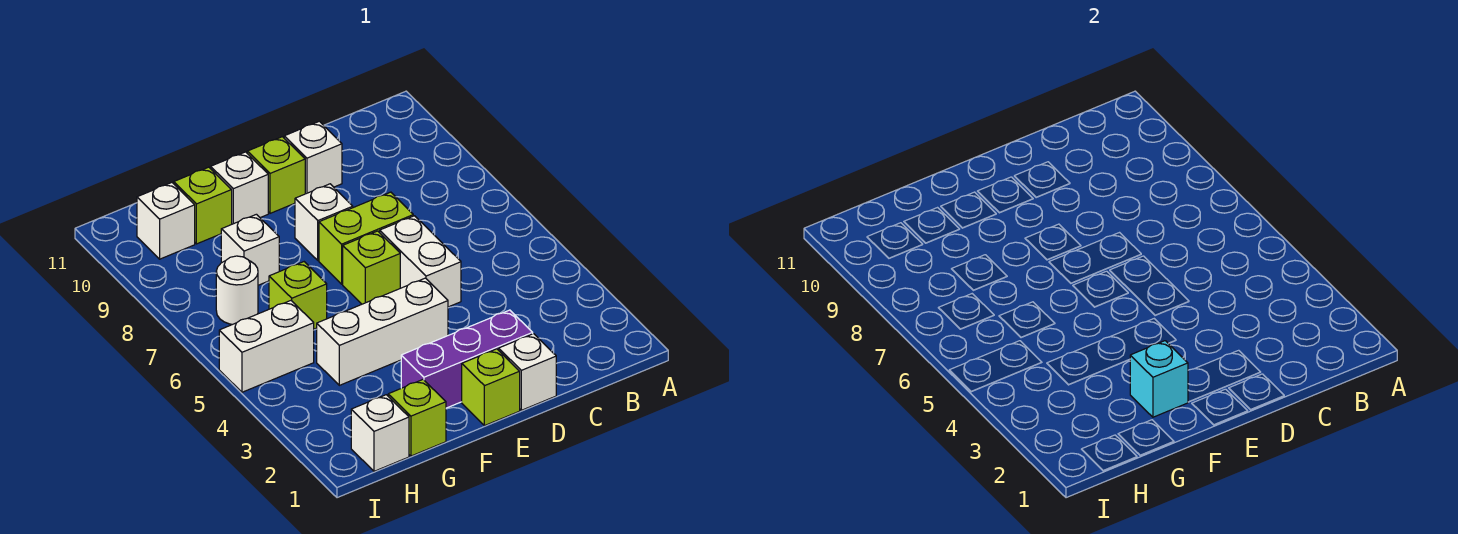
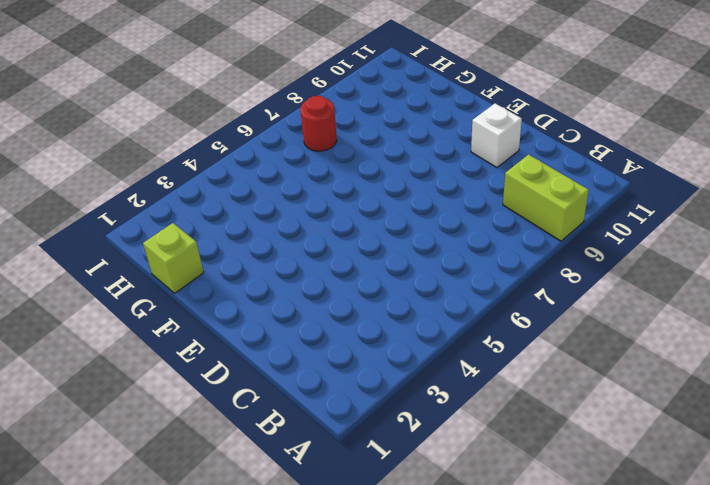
lime 1x2 brick [503,155,589,241] -> lime 1x2 brick moved to [319,192,413,284]
red 1x1 round brick [300,96,337,151] -> white 1x1 round brick [216,256,258,324]
none -> white 1x1 brick [499,334,556,410]
none -> purple 1x3 brick [401,310,533,408]
none -> white 1x2 brick [380,216,461,307]

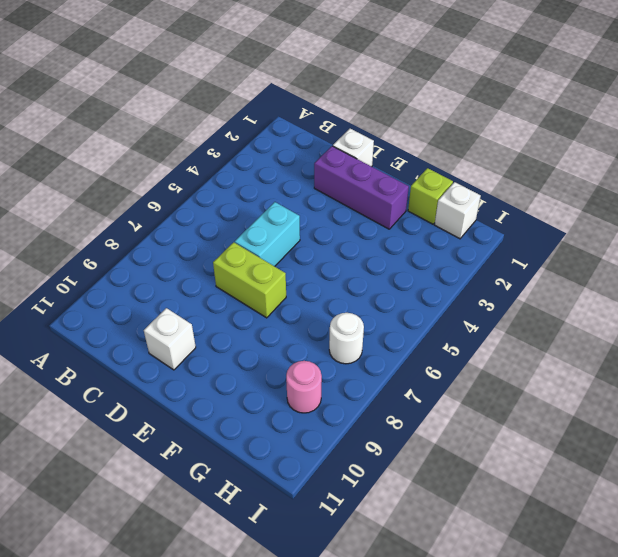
cyan 1x2 brick [235,202,300,266] -> white 1x2 brick [380,216,461,307]
pink 1x1 round brick [286,361,322,413] -> none
none -> lime 1x1 brick [462,349,520,426]
none -> white 1x3 brick [317,278,448,385]
none -> lime 1x1 brick [343,231,400,304]

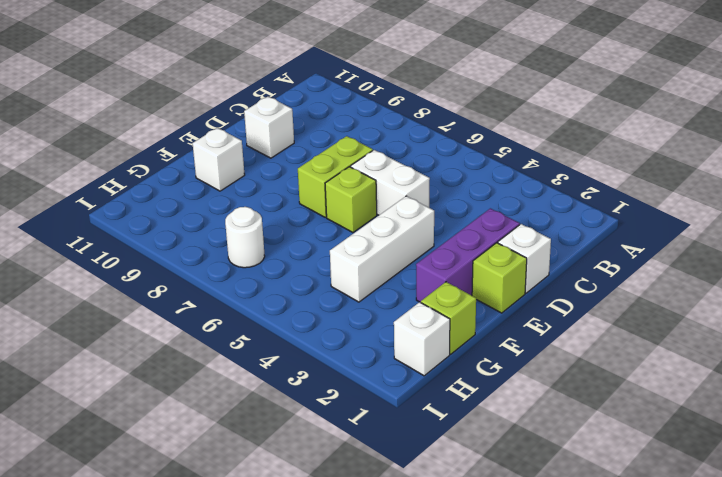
none -> white 1x1 brick [295,184,353,260]
none -> lime 1x1 brick [247,137,305,213]
none -> lime 1x1 brick [269,262,327,329]

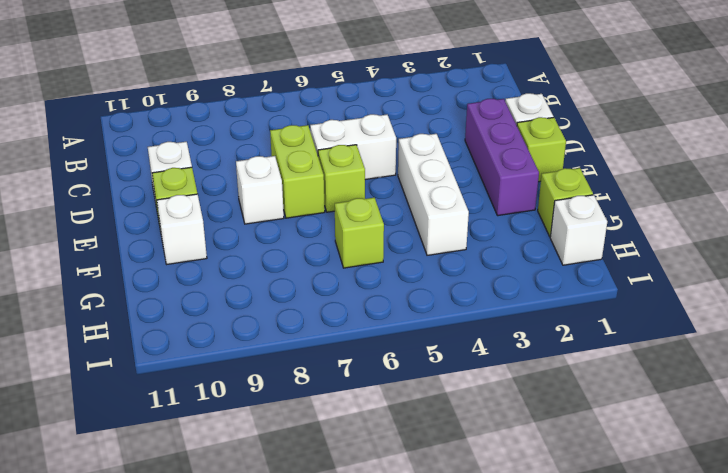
none -> white 1x1 brick [221,214,279,285]
none -> lime 1x1 brick [174,167,232,244]
none -> white 1x2 brick [219,301,314,392]

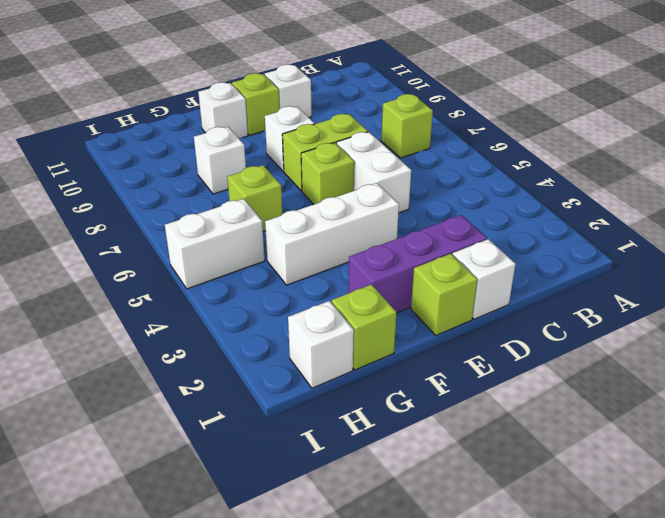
lime 1x1 brick [381,94,433,158] -> lime 1x1 brick moved to [174,167,232,244]
none -> white 1x1 round brick [216,256,258,324]
none -> white 1x1 brick [137,183,195,259]
none -> cyan 1x1 brick [1130,341,1188,417]

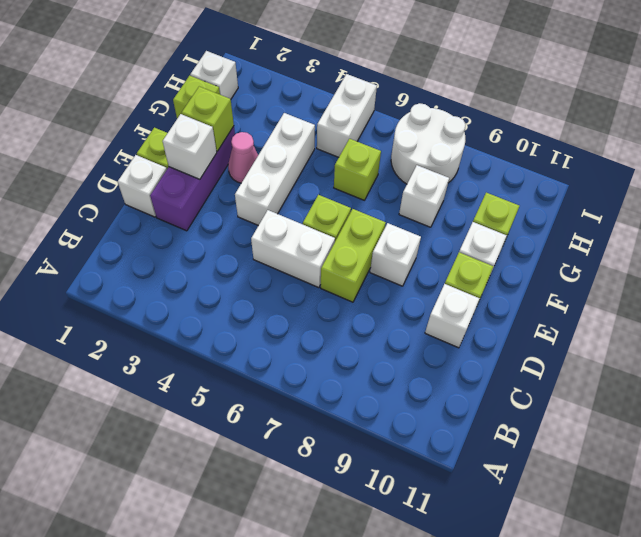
white 1x1 brick [163,114,217,179] -> white 1x1 brick moved to [137,183,195,259]
lime 1x1 brick [182,87,234,151] -> cyan 1x1 brick [1130,341,1188,417]
pink 1x1 cone [228,132,258,183] -> none
white 2x2 round brick [391,103,465,184] -> white 1x1 round brick [216,256,258,324]

